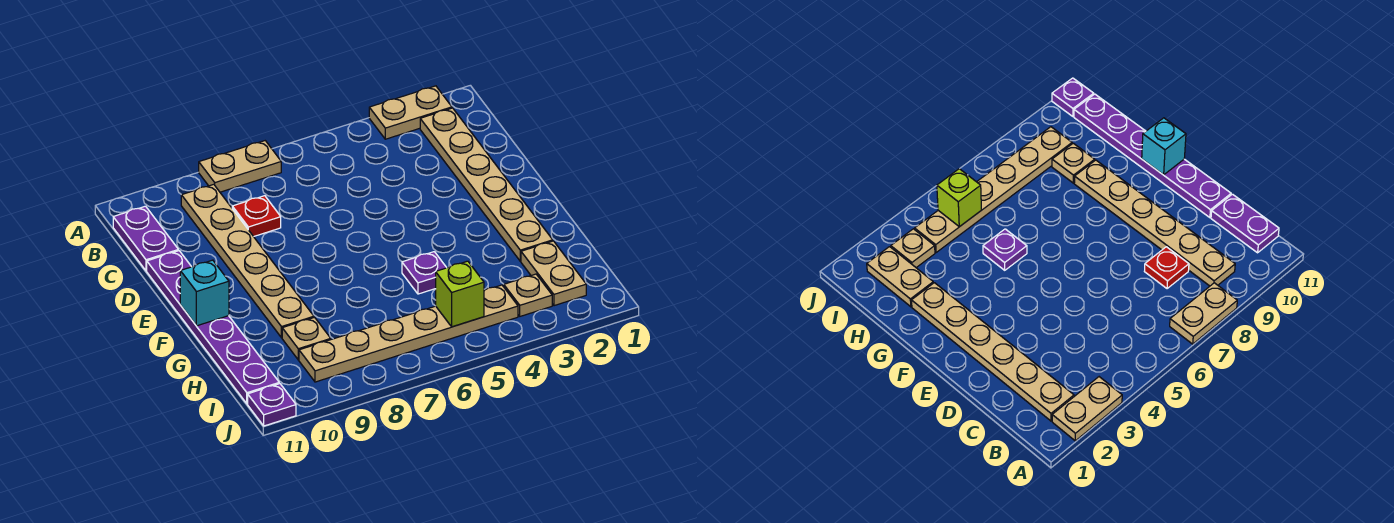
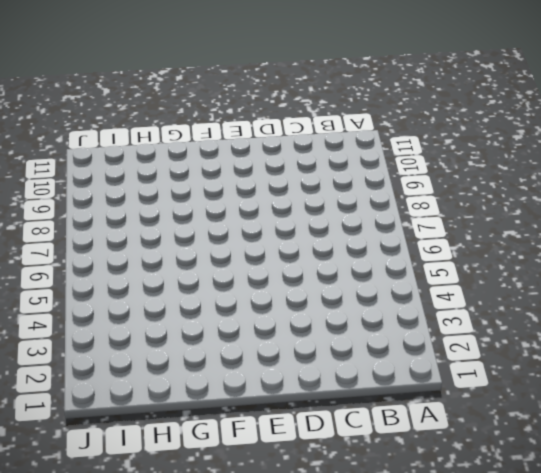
none -> tan 1x2 plate [369,86,452,139]
none -> tan 1x2 plate [199,141,281,192]
none -> tan 1x6 plate [420,108,553,261]

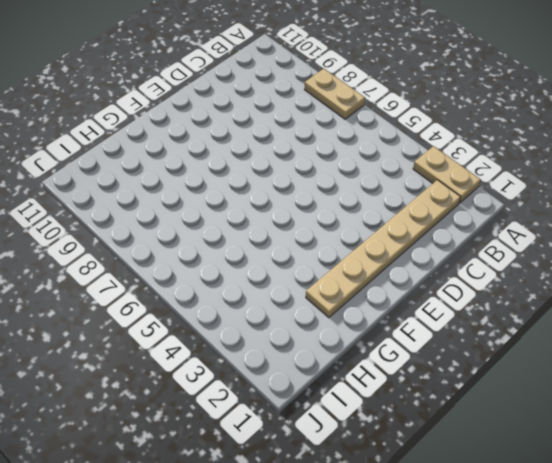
none -> tan 1x6 plate [181,184,314,338]
none -> purple 1x2 plate [113,206,178,271]
none -> red 1x1 plate [232,196,281,237]

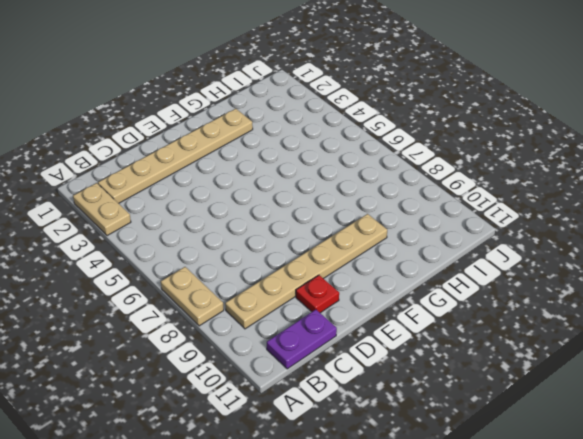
red 1x1 plate [296,275,339,313] -> red 1x1 plate moved to [232,196,281,237]
none -> purple 1x6 plate [147,251,279,404]
none -> purple 1x1 plate [402,252,447,294]
none -> tan 1x2 plate [521,241,586,306]

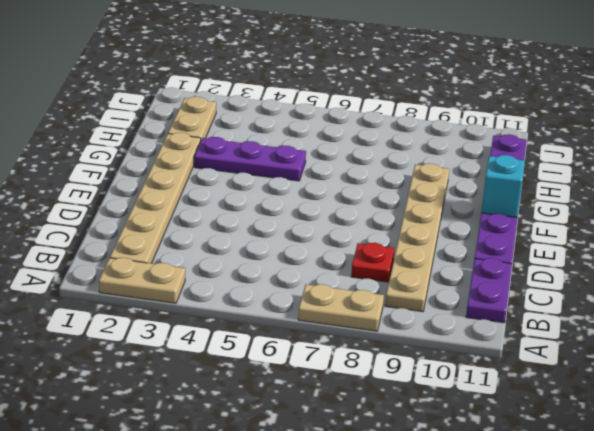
purple 1x3 plate [195,137,306,181] -> purple 1x1 plate [402,252,447,294]
none -> tan 1x1 plate [282,317,331,360]
none -> tan 1x1 plate [504,274,552,316]
none -> tan 1x6 plate [299,285,518,382]

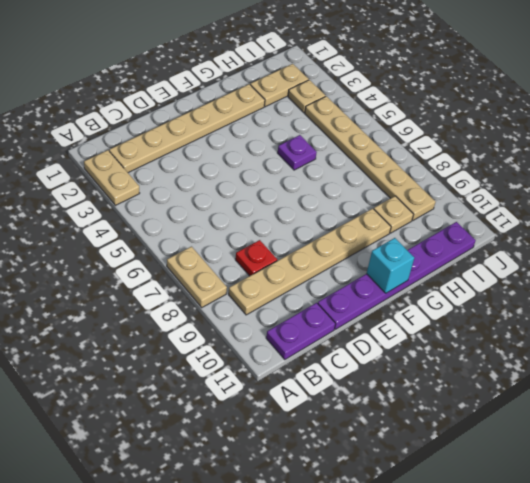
none -> purple 1x1 plate [248,384,296,426]
none -> lime 1x1 brick [436,261,484,327]

